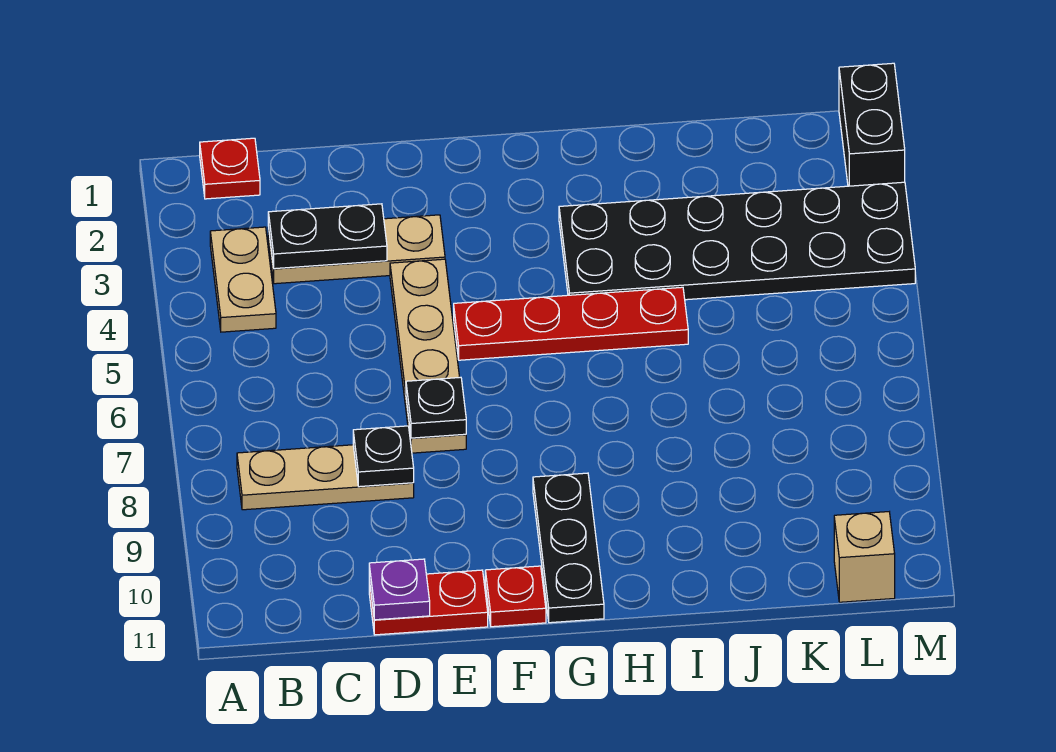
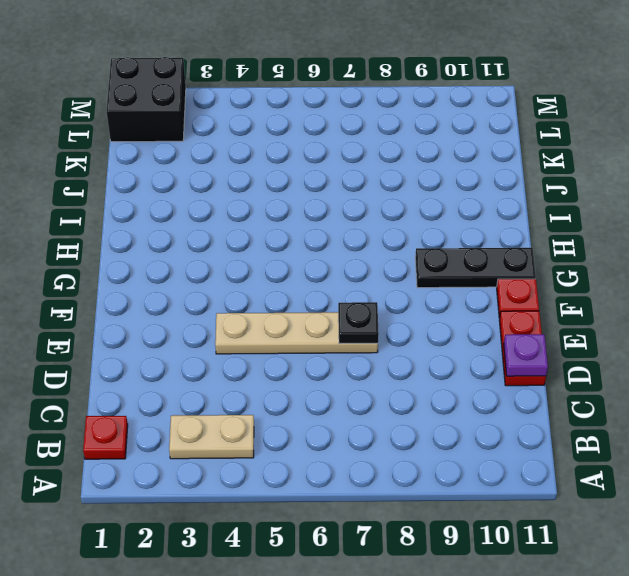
black 2x2 brick [107,57,186,142] -> black 1x2 brick [839,63,905,186]
none -> tan 1x3 plate [237,445,414,510]
none -> tan 1x3 plate [268,215,445,284]
none -> red 1x4 plate [454,287,688,360]

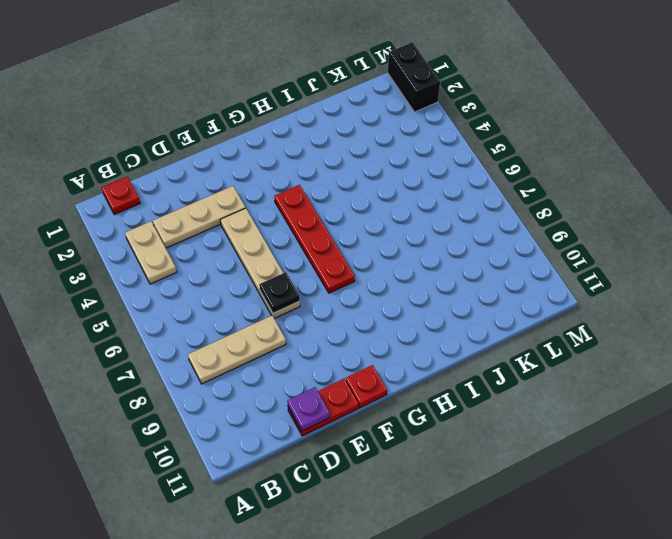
red 1x4 plate [274,185,355,293] -> red 1x4 plate turned to [454,287,688,360]
none -> black 1x3 plate [533,473,604,623]
none -> black 2x6 plate [559,182,915,300]
none -> tan 1x1 brick [834,512,895,602]

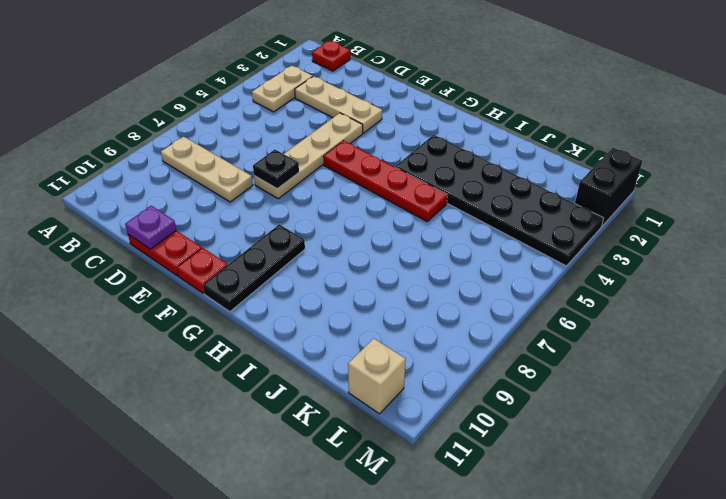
none -> black 1x2 plate [268,204,387,269]
none -> black 1x1 plate [353,426,414,487]

